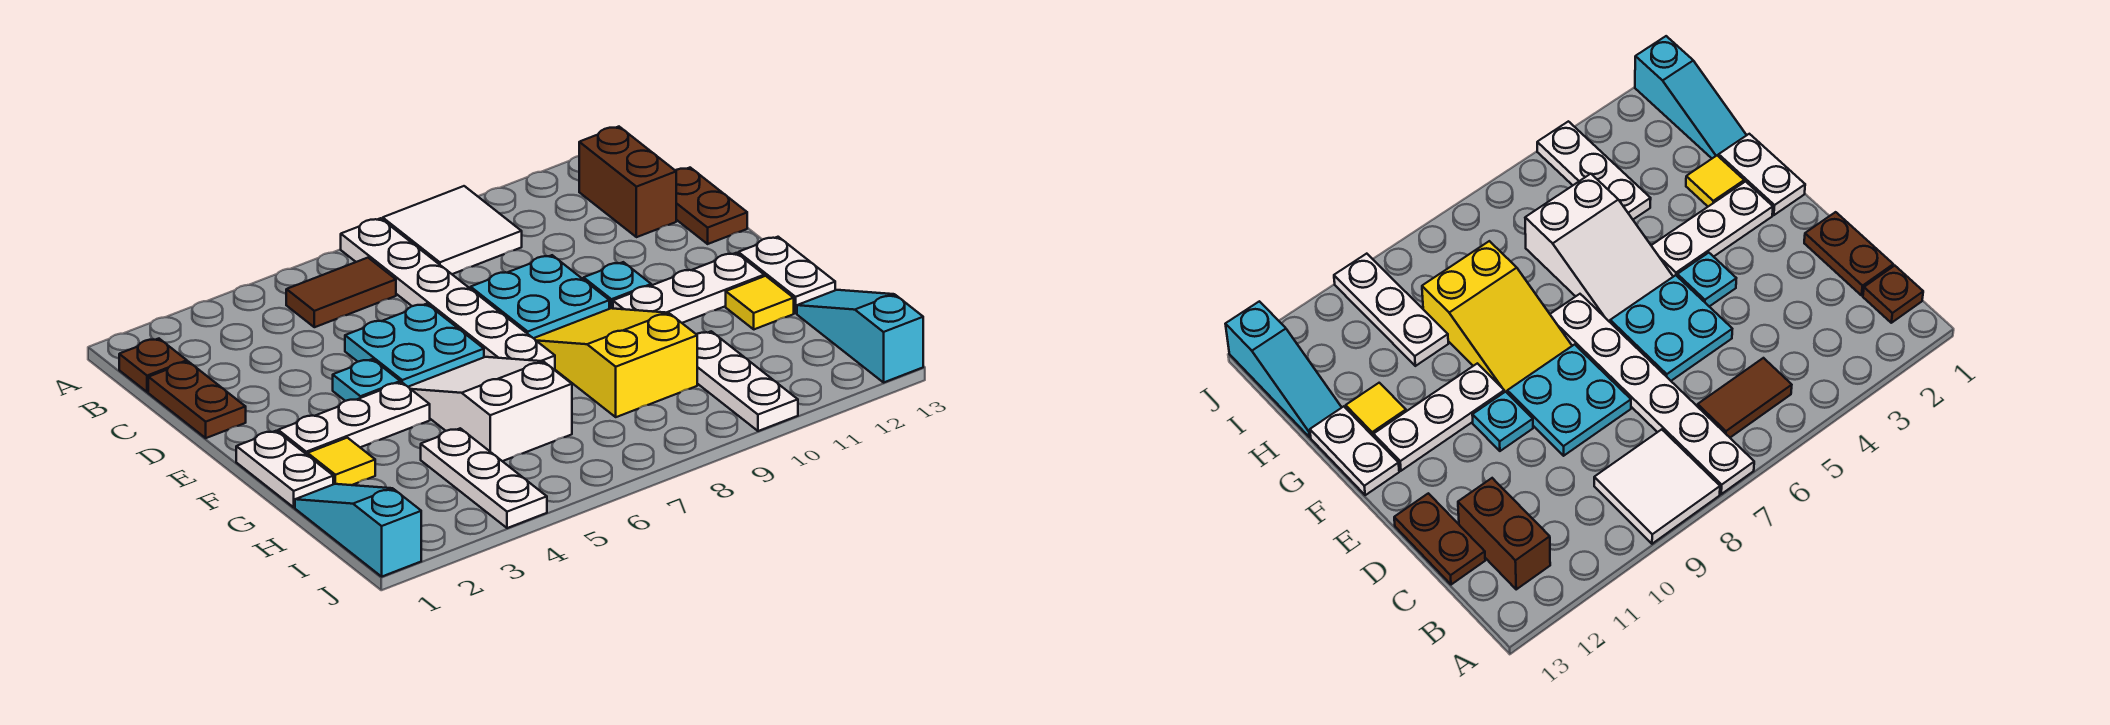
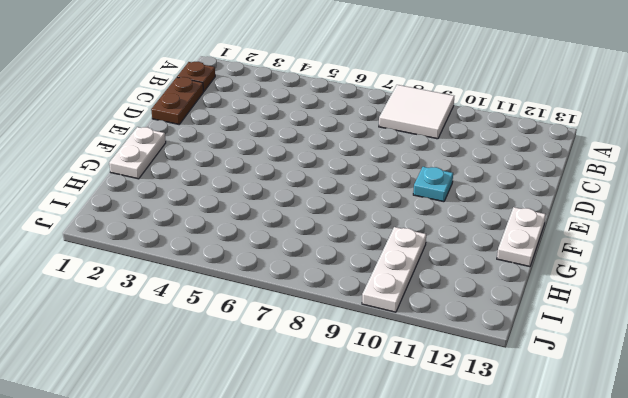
none -> white 1x6 plate [341,218,555,370]
none -> brown 1x2 tile [286,258,396,327]
none -> brown 1x2 brick [579,127,676,237]

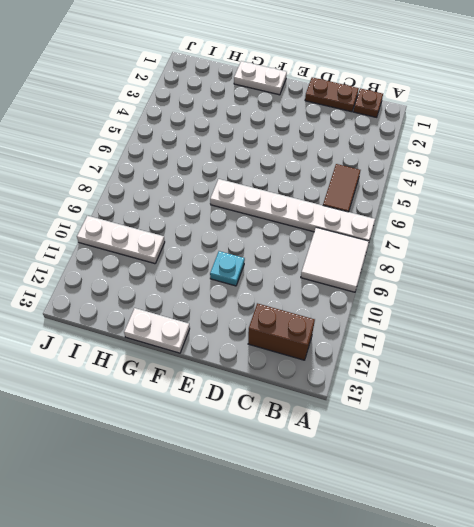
none -> brown 1x2 plate [675,168,747,244]
none -> cyan 2x2 plate [345,304,484,387]
none -> cyan 2x2 plate [471,255,609,338]

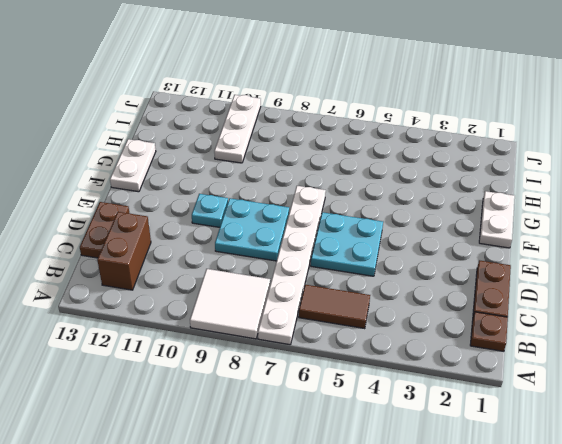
none -> cyan 1x1 plate [333,359,400,401]
none -> white 1x3 plate [278,382,430,455]
none -> white 2x3 slope [409,357,572,461]

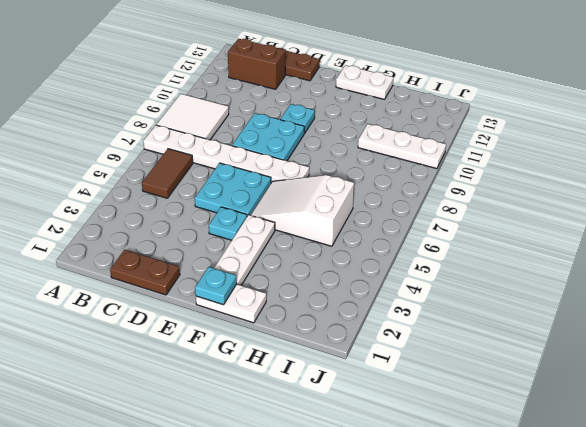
cyan 1x1 plate [195,267,237,305] -> none
none -> brown 1x1 plate [119,339,187,392]
none -> yellow 2x3 slope [534,308,697,417]
none -> white 1x3 plate [613,253,764,323]

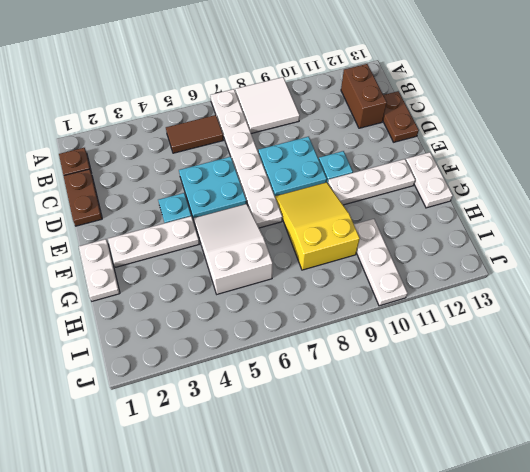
none -> yellow 1x1 tile [308,438,375,485]
none -> yellow 1x1 tile [726,276,794,329]
none -> cyan 1x3 slope [295,484,421,576]

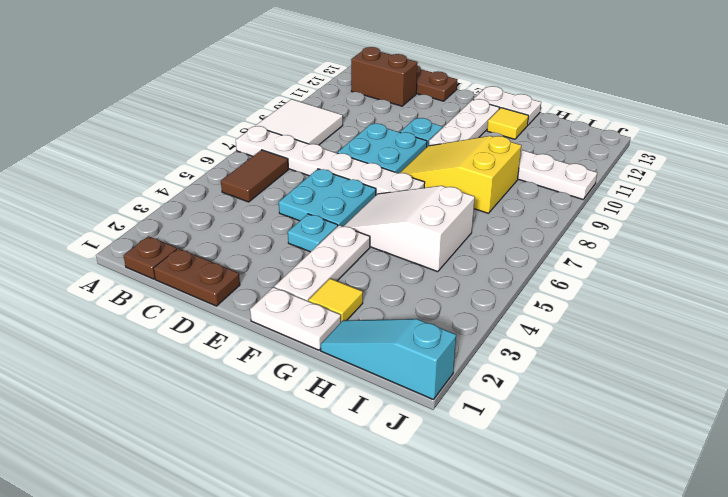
none -> white 1x3 plate [421,428,547,528]
none -> cyan 1x3 slope [797,290,923,382]

